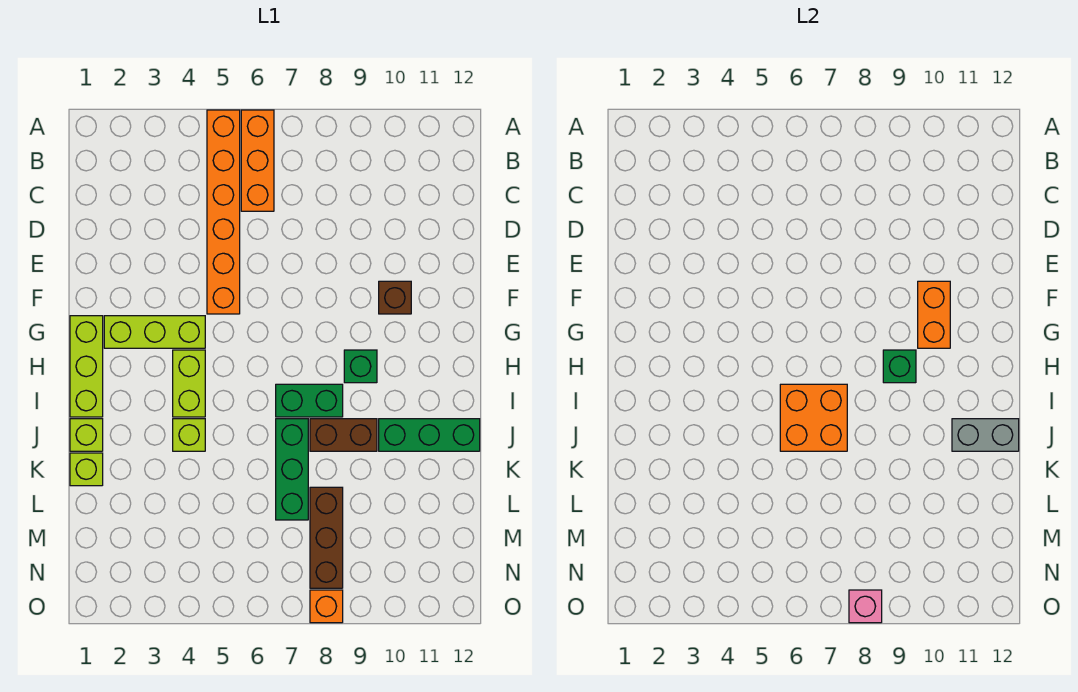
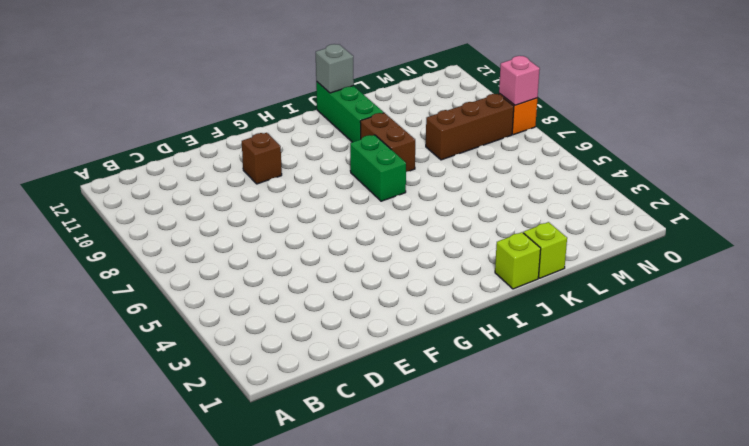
grey 1x1 brick [316,44,354,93] -> grey 1x2 brick [952,419,1019,451]
none -> orange 1x6 brick [207,110,240,314]
none -> orange 1x3 brick [241,110,274,211]
none -> lime 1x3 brick [70,316,103,417]

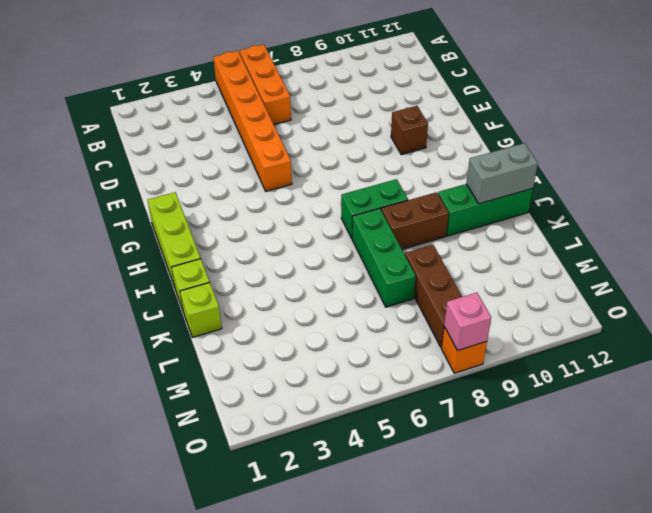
none -> lime 1x3 brick [104,316,205,348]
none -> lime 1x2 brick [173,350,205,417]
none -> green 1x1 brick [344,350,377,383]

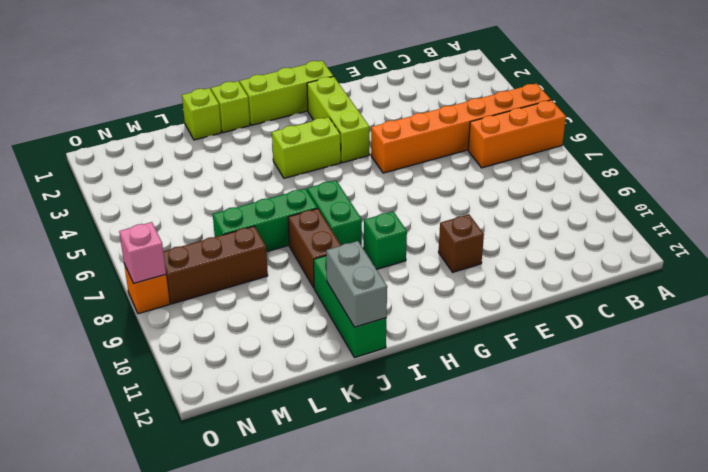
none -> lime 1x1 brick [173,419,205,451]
none -> orange 1x2 brick [918,281,950,348]
none -> green 1x1 brick [883,350,916,383]

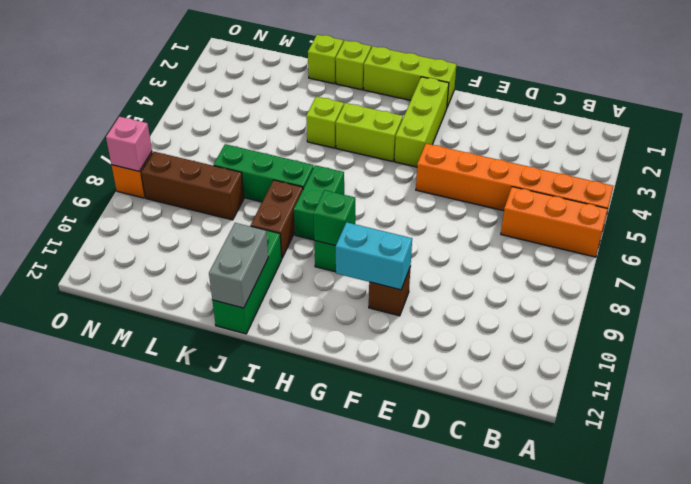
cyan 1x2 brick [336,222,412,290] -> orange 1x2 brick [918,281,950,348]
none -> orange 2x2 brick [780,384,847,451]

